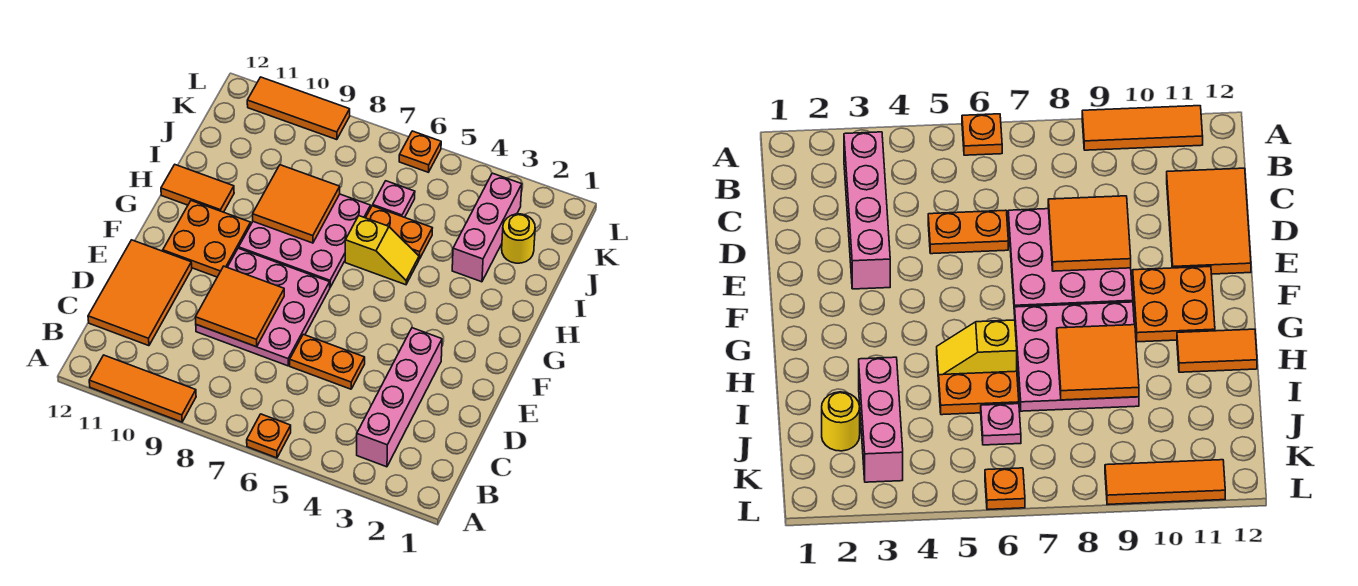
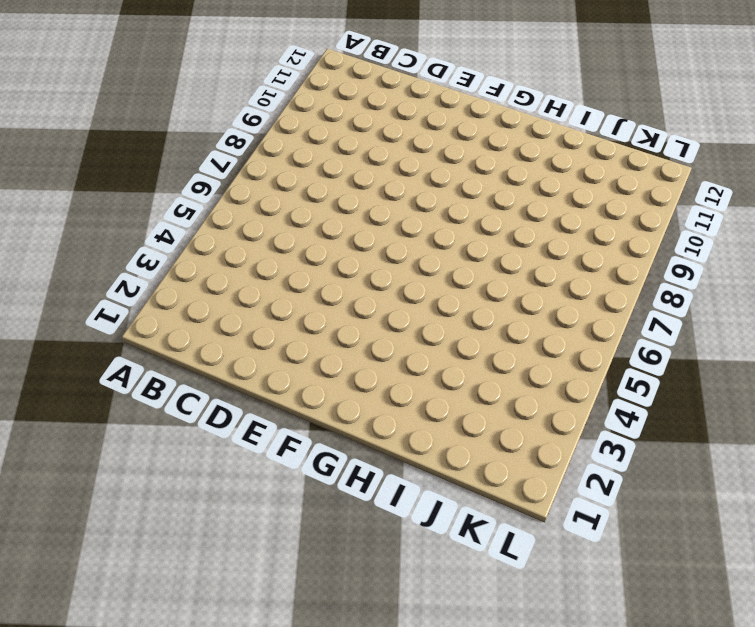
none -> orange 1x1 plate [247,414,291,458]
none -> orange 1x3 tile [89,355,196,422]
none -> pink 1x4 brick [357,328,442,467]

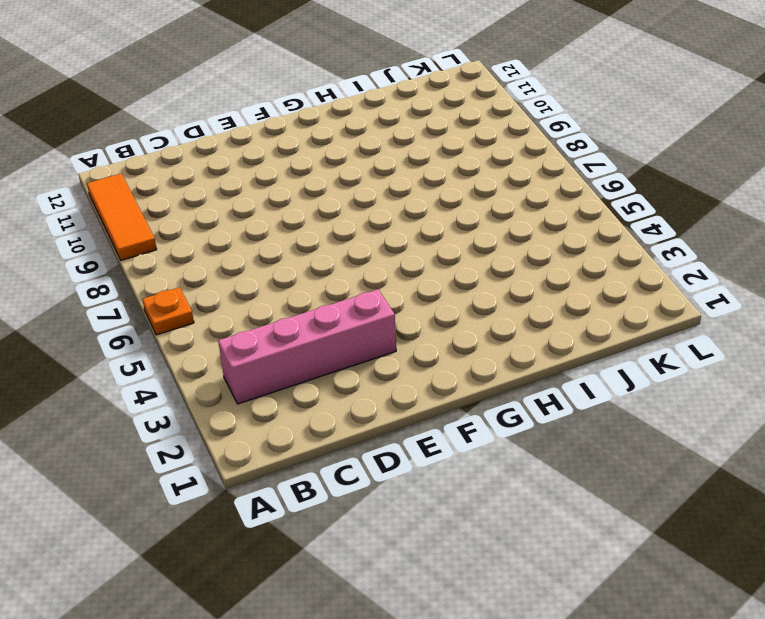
none -> orange 2x3 tile [88,240,192,346]
none -> orange 1x2 plate [290,334,365,389]
none -> pink 3x3 plate [196,248,330,366]

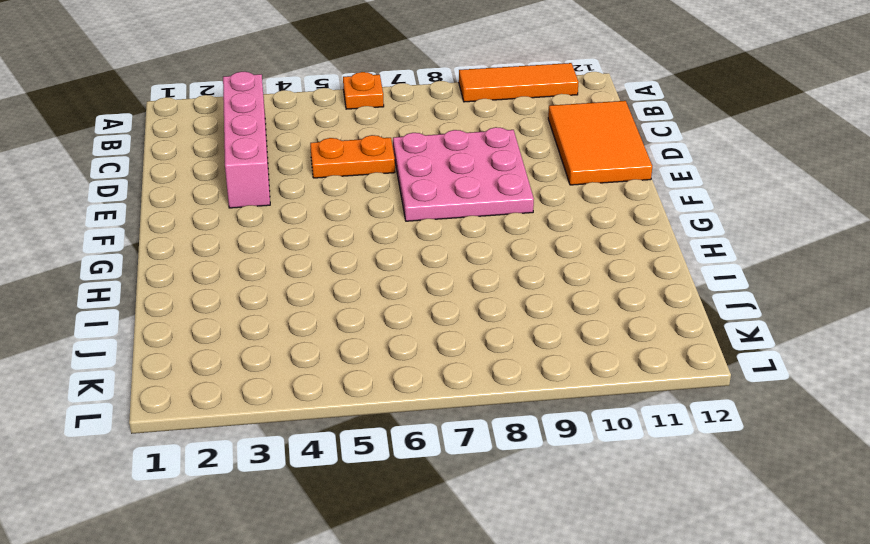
none -> orange 2x2 plate [163,201,251,277]
none -> pink 3x3 plate [239,194,371,287]
none -> yellow 1x2 slope [345,216,419,285]

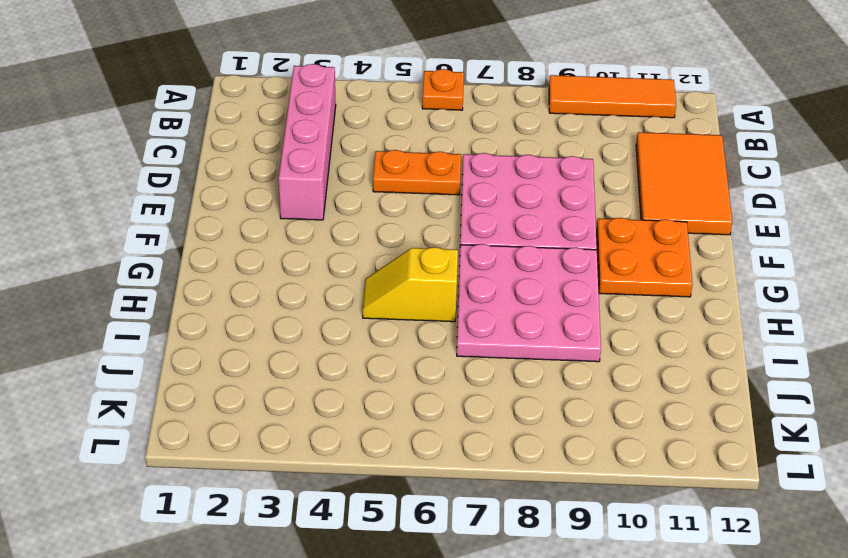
none -> orange 1x2 tile [161,165,234,212]
none -> pink 1x3 brick [452,173,522,282]
none -> orange 1x2 plate [366,206,432,259]

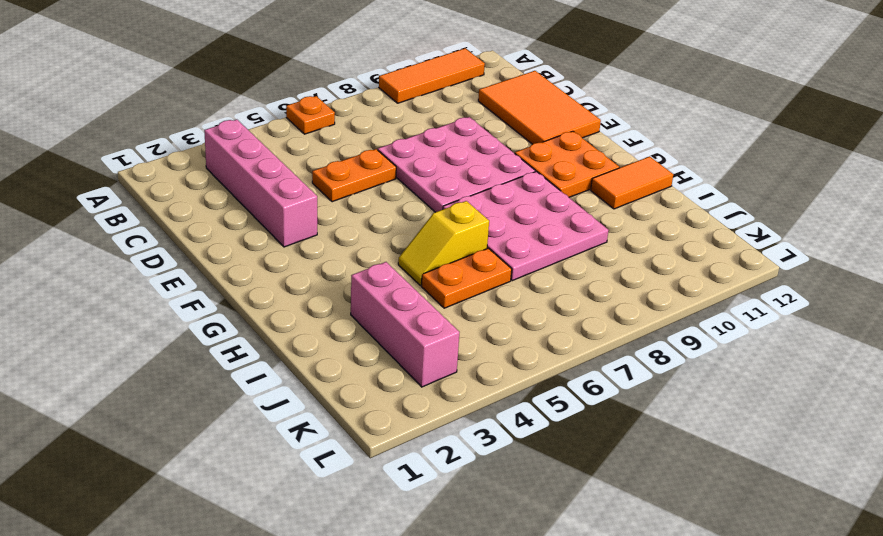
none -> yellow 1x1 round brick [502,214,535,263]
none -> pink 1x1 plate [373,181,415,217]
none -> orange 1x1 plate [399,131,441,172]

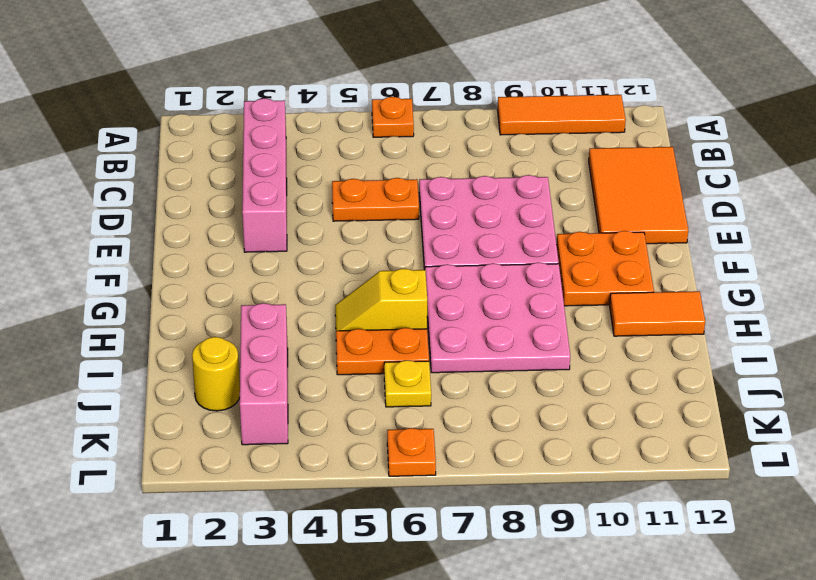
yellow 1x1 plate [384,360,431,407] -> pink 1x1 plate [373,181,415,217]
none -> orange 1x3 tile [247,77,350,140]
none -> orange 2x2 tile [195,266,284,347]
none -> orange 2x2 tile [253,165,340,243]

